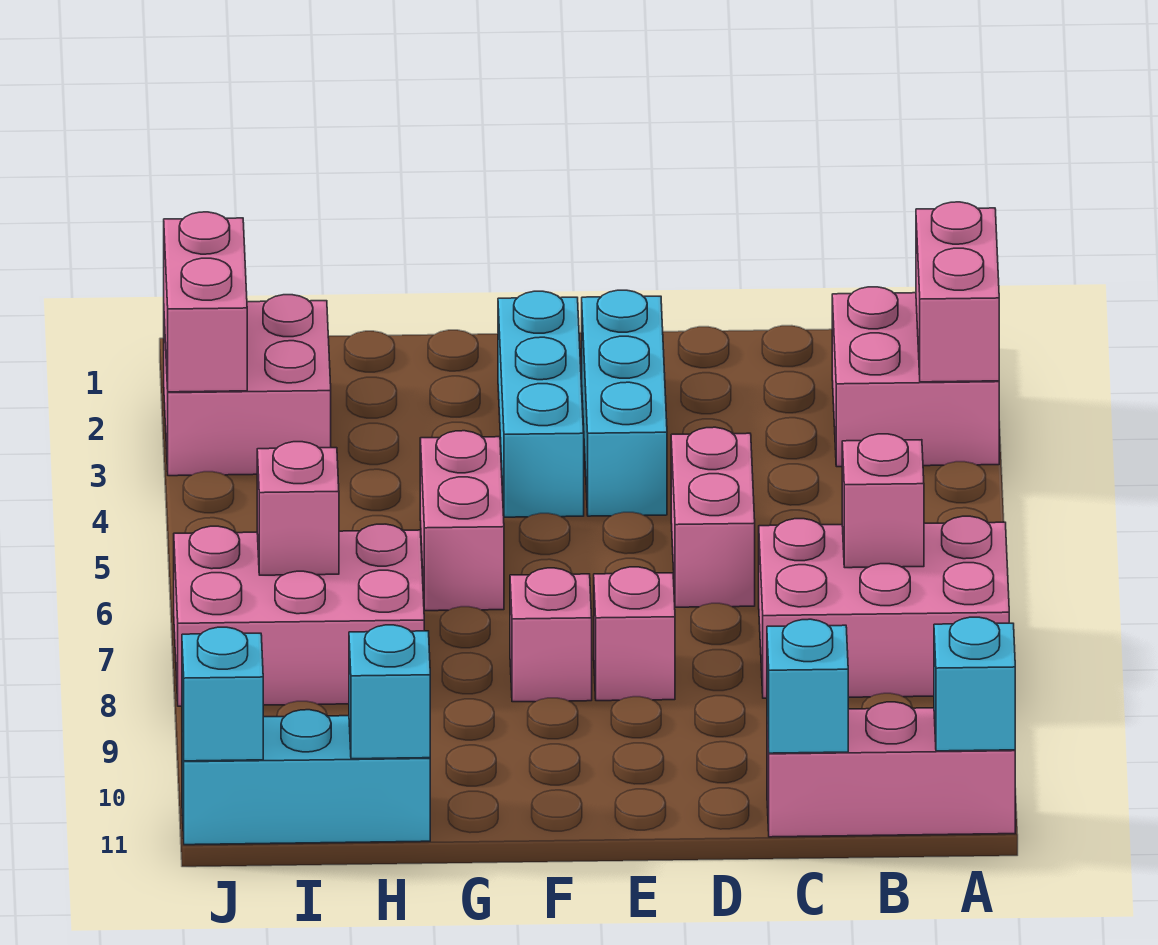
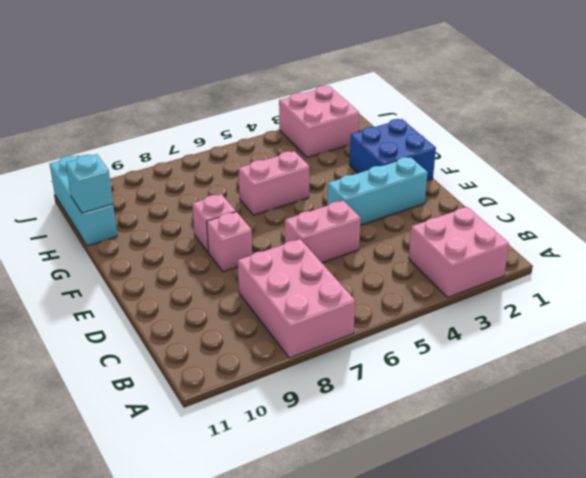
blue 2x2 brick [349,119,436,181] -> cyan 1x3 brick [498,291,584,517]
none -> pink 1x3 brick [767,702,1015,837]
none -> pink 2x3 brick [174,524,424,706]
none -> pink 1x2 brick [916,202,999,382]

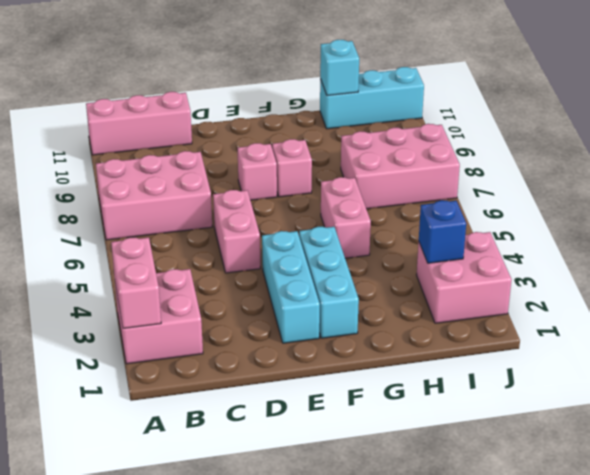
blue 1x1 brick [419,200,466,263] -> none
none -> cyan 1x1 brick [934,617,1015,751]
none -> pink 1x1 brick [842,434,924,568]
none -> cyan 1x1 brick [767,619,848,753]

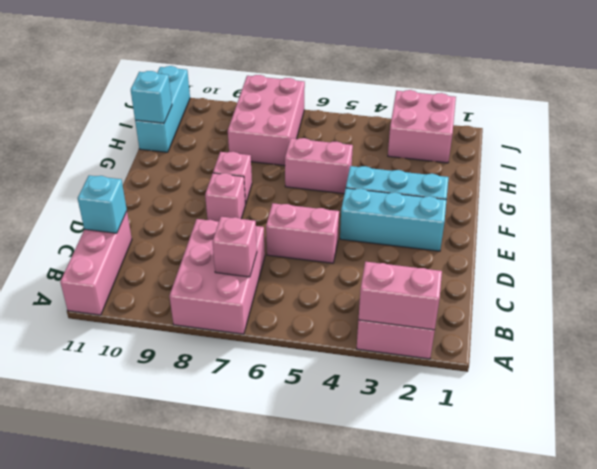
none -> cyan 1x1 brick [934,617,1015,751]
none -> pink 1x1 brick [257,442,339,575]
none -> pink 1x2 brick [164,212,247,392]

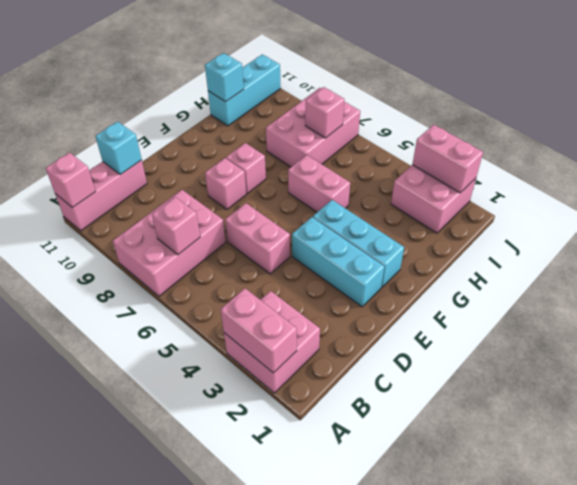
pink 1x1 brick [46,153,95,208] -> cyan 1x1 brick [934,617,1015,751]
none -> cyan 1x1 brick [182,627,263,761]

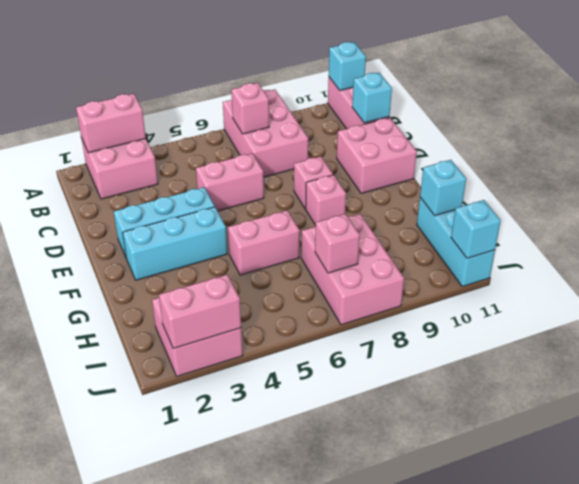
pink 2x2 brick [337,118,417,193] -> none

